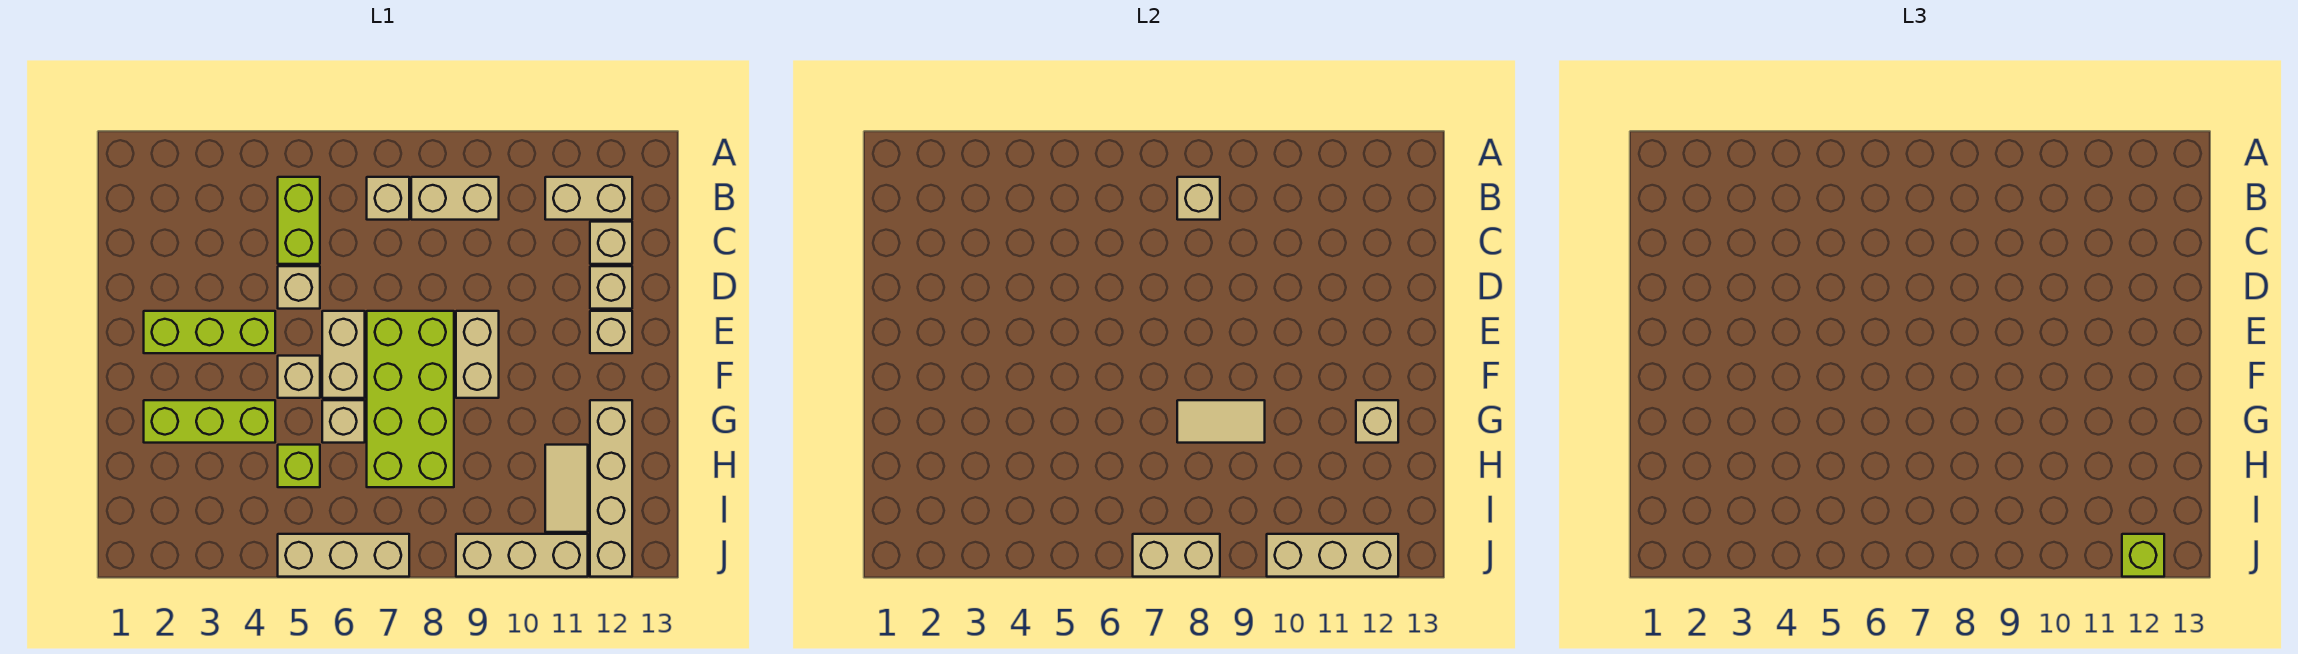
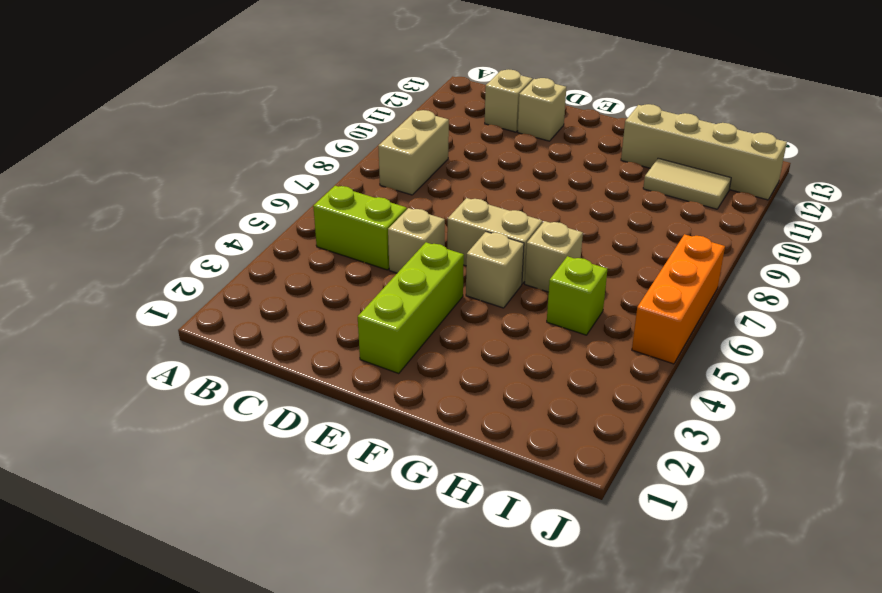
orange 1x3 brick [632,234,725,364] -> tan 1x3 brick [278,534,409,577]
none -> tan 1x1 brick [367,177,409,220]
none -> tan 1x2 brick [545,177,632,220]
none -> lime 2x4 brick [367,311,454,487]

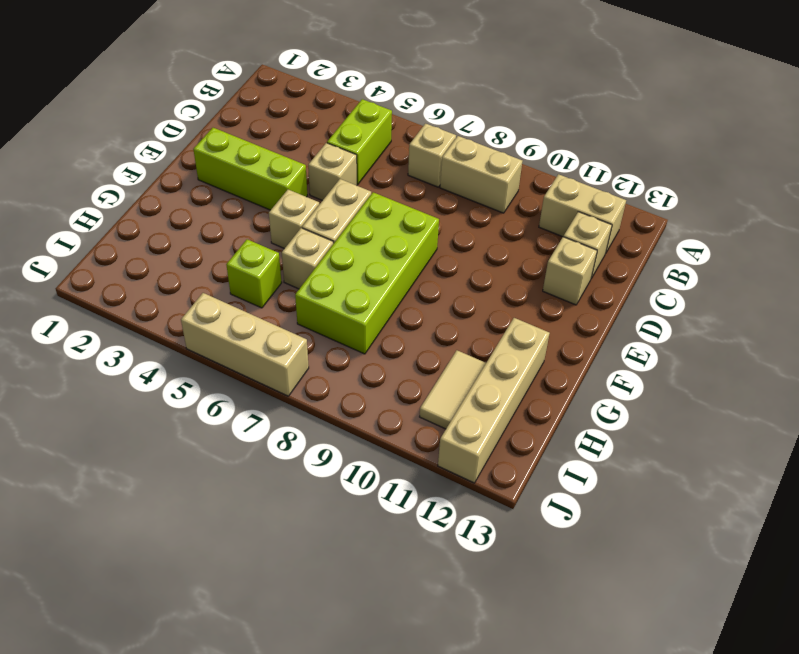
none -> tan 1x2 brick [456,311,499,398]
none -> tan 1x1 brick [590,311,632,353]
none -> lime 1x3 brick [144,400,275,443]

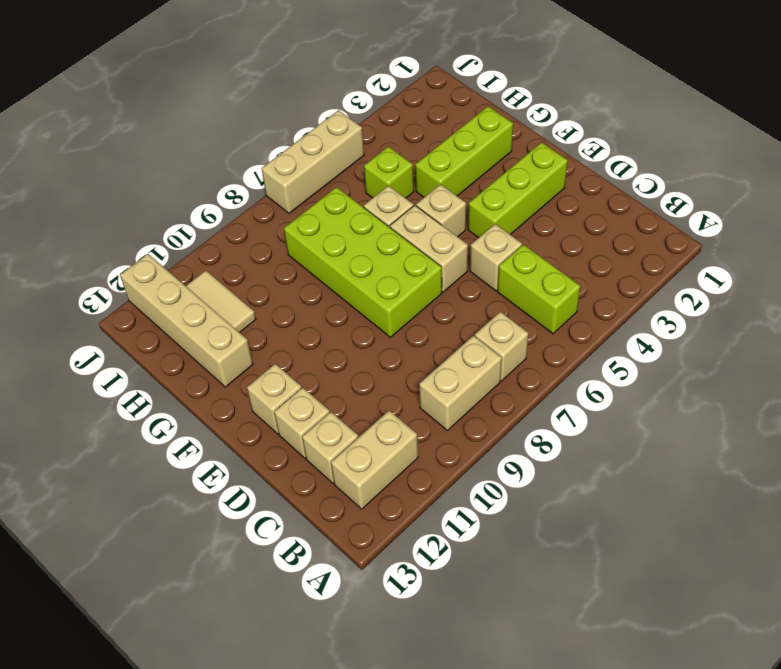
none -> tan 1x2 brick [456,311,499,398]
none -> tan 1x3 brick [456,534,588,577]
none -> tan 1x1 brick [1177,177,1220,220]

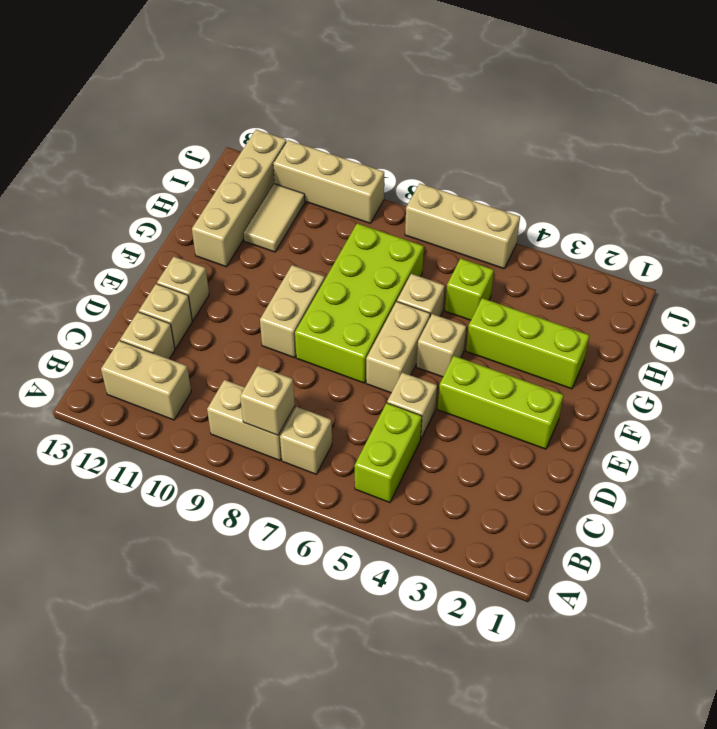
none -> tan 1x2 tile [1177,400,1265,443]
none -> tan 1x1 brick [1356,400,1398,443]
none -> tan 1x2 brick [1133,534,1220,577]

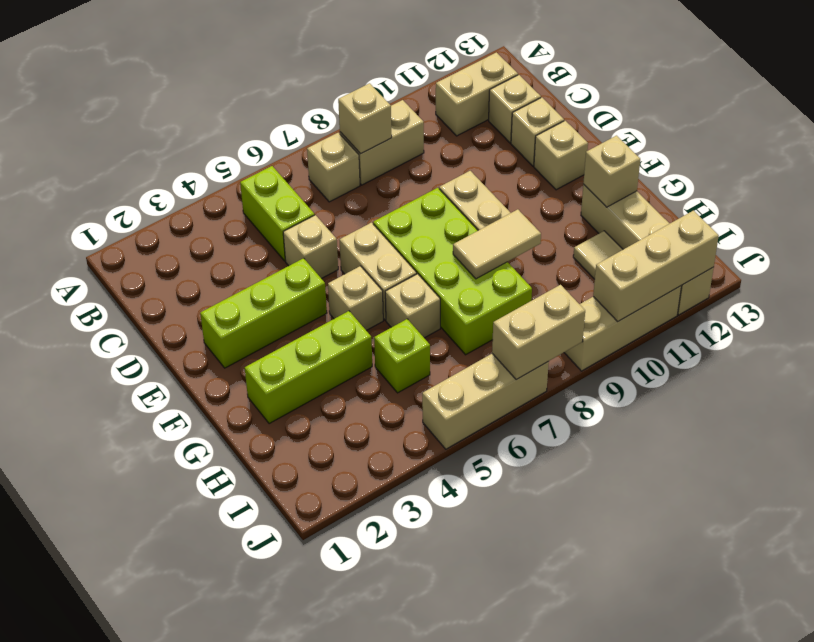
none -> lime 1x1 brick [2122,534,2164,577]

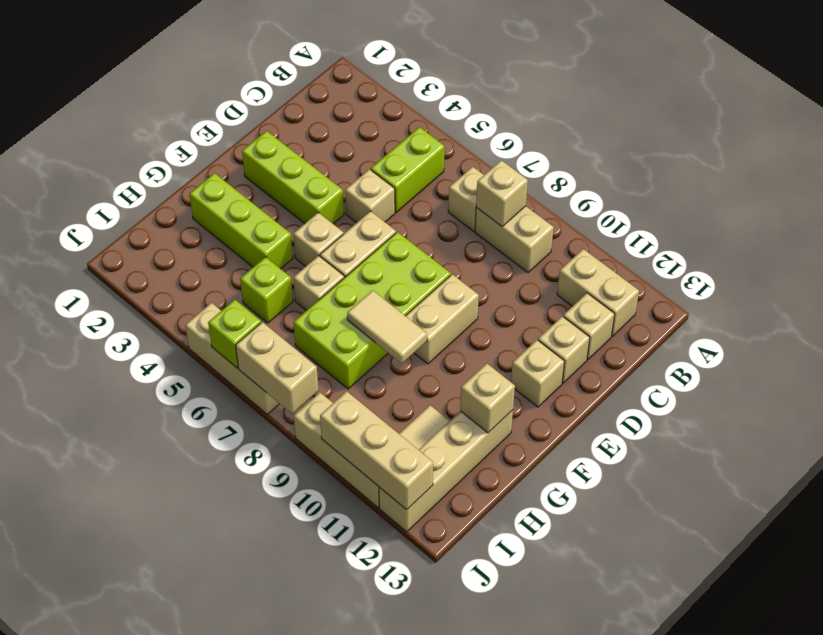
lime 1x1 brick [208,300,261,368] -> lime 1x1 brick moved to [2122,534,2164,577]

